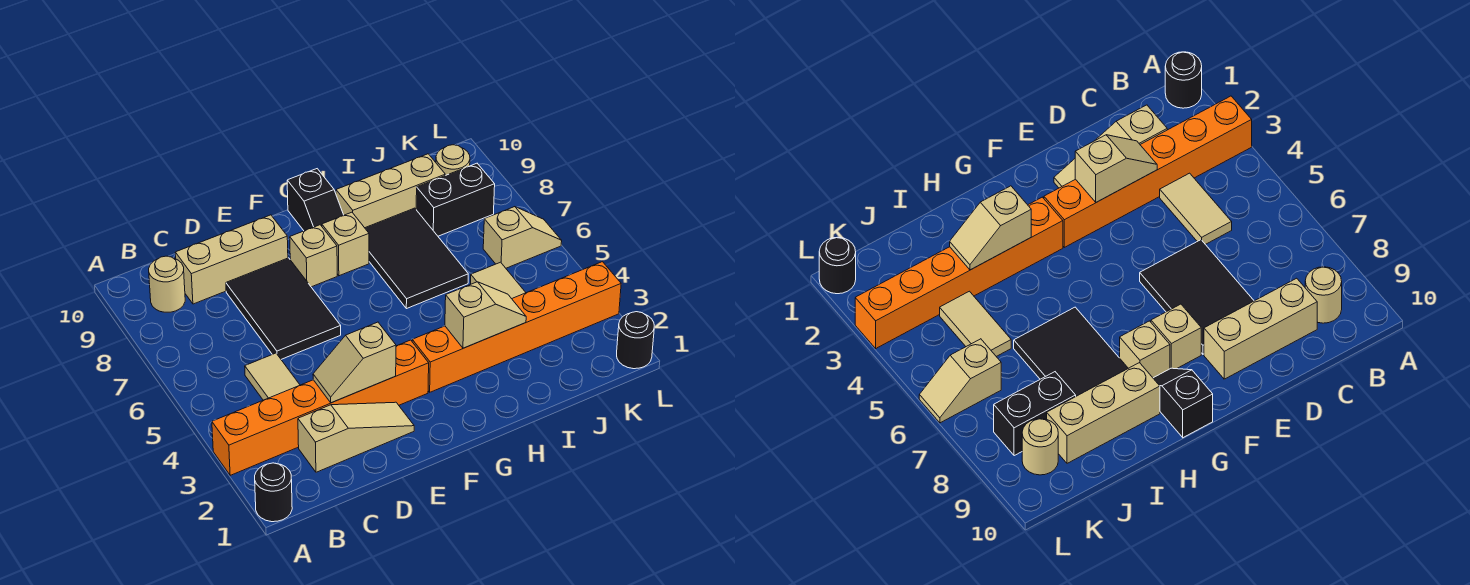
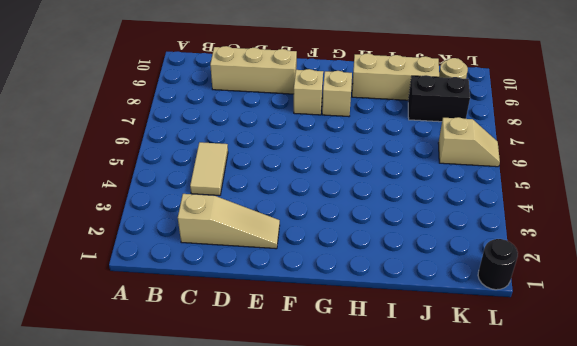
none -> black 1x1 round brick [255,463,292,522]
none -> orange 1x6 brick [212,340,429,475]
none -> tan 1x1 round brick [149,256,185,312]

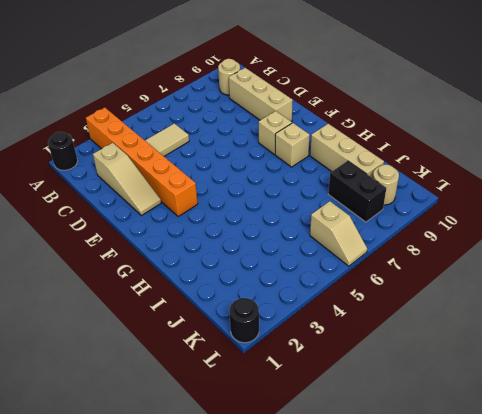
none -> black 2x3 tile [226,258,341,359]
none -> orange 1x6 brick [412,262,621,392]
none -> black 1x2 slope [287,169,344,231]

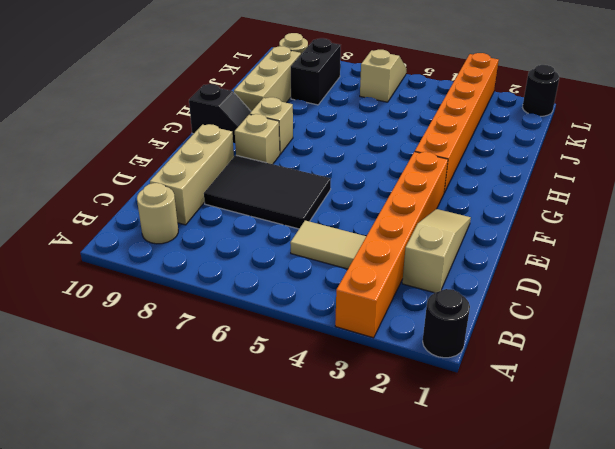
none -> black 2x3 tile [365,208,468,309]
none -> tan 1x2 tile [471,262,526,299]
none -> tan 1x2 slope [313,322,396,403]

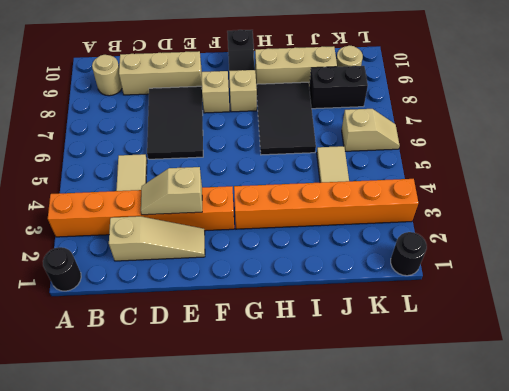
none -> tan 1x2 slope [445,282,526,348]

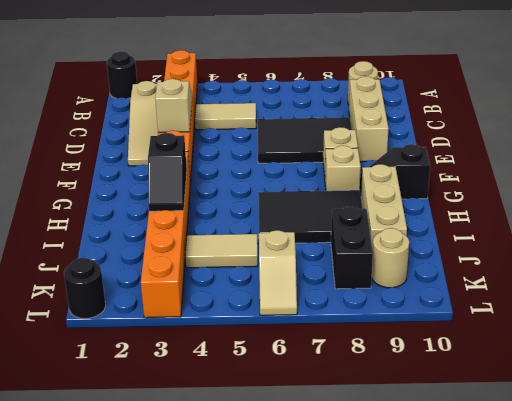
black 1x2 slope [148,133,187,211] -> tan 1x2 slope [445,282,526,348]

